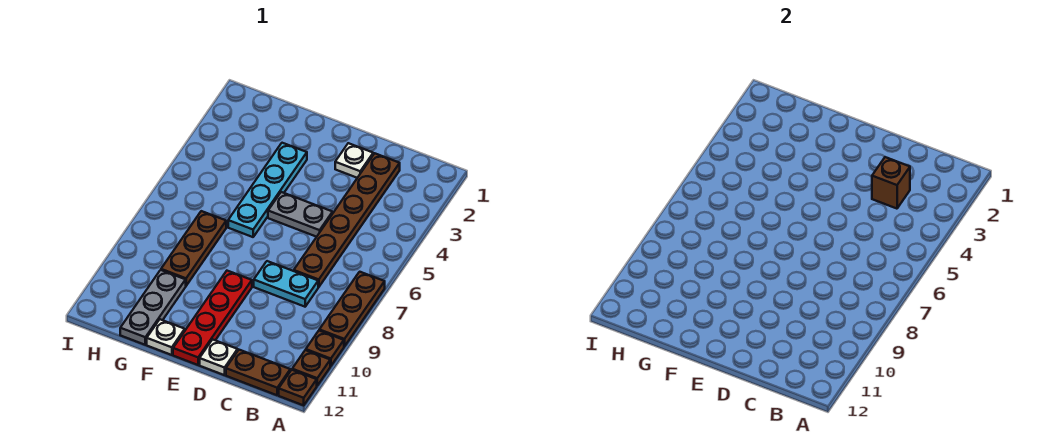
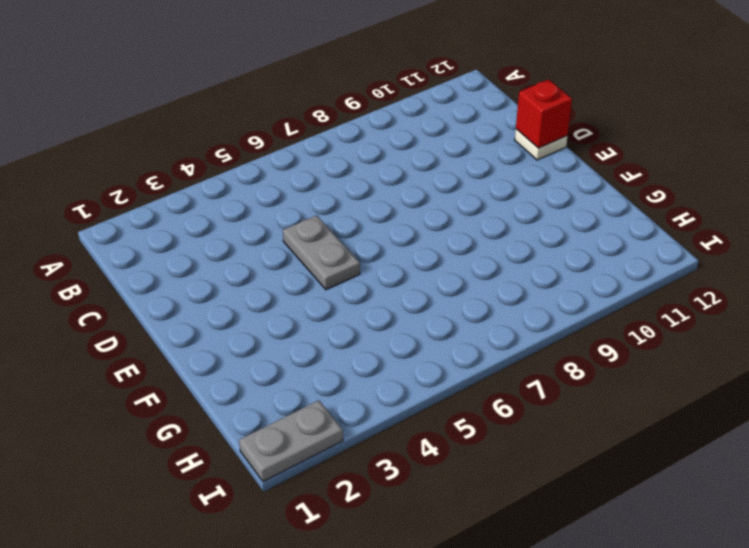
red 1x1 brick [516,79,572,148] -> none
grey 1x2 plate [239,400,343,482] -> none
none -> brown 1x3 plate [319,272,385,347]
none -> brown 1x1 plate [306,331,344,366]
none -> brown 1x1 plate [292,350,330,386]

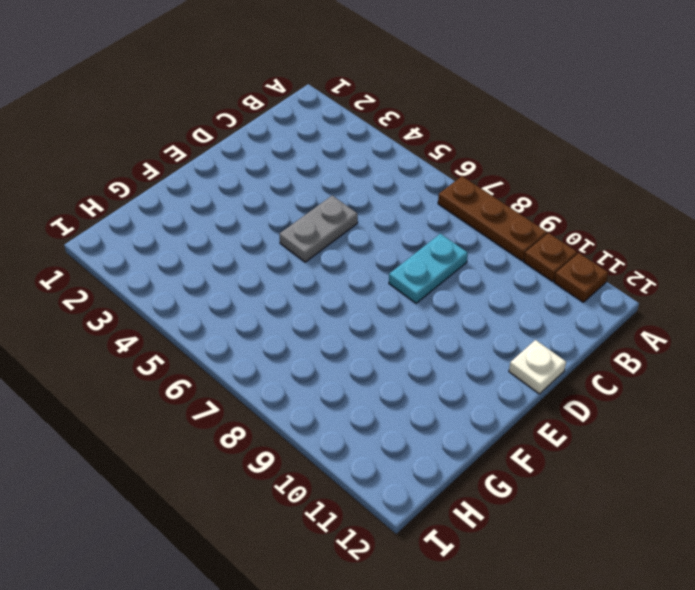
none -> brown 1x1 plate [279,370,317,405]
none -> brown 1x2 plate [226,350,290,395]
none -> brown 1x6 plate [294,153,400,287]

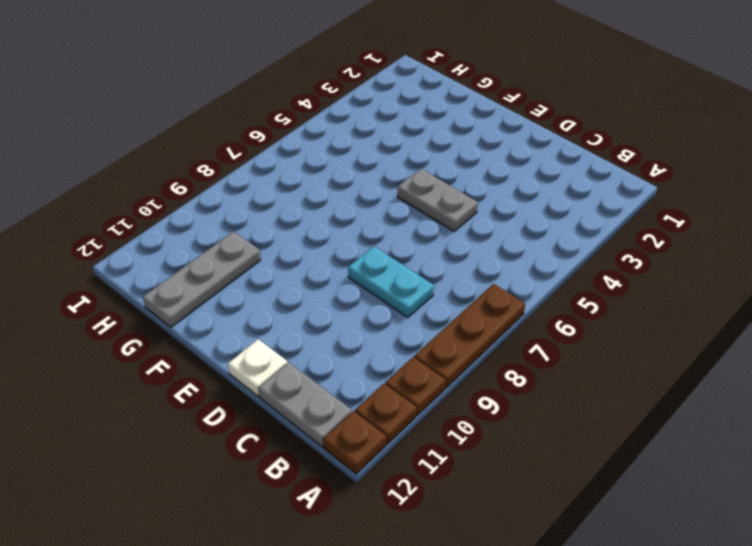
grey 1x2 plate [258,362,352,447] -> brown 1x2 plate [226,350,290,395]
none -> brown 1x6 plate [294,153,400,287]
none -> white 1x1 plate [335,143,373,178]
none -> red 1x4 plate [173,271,252,365]

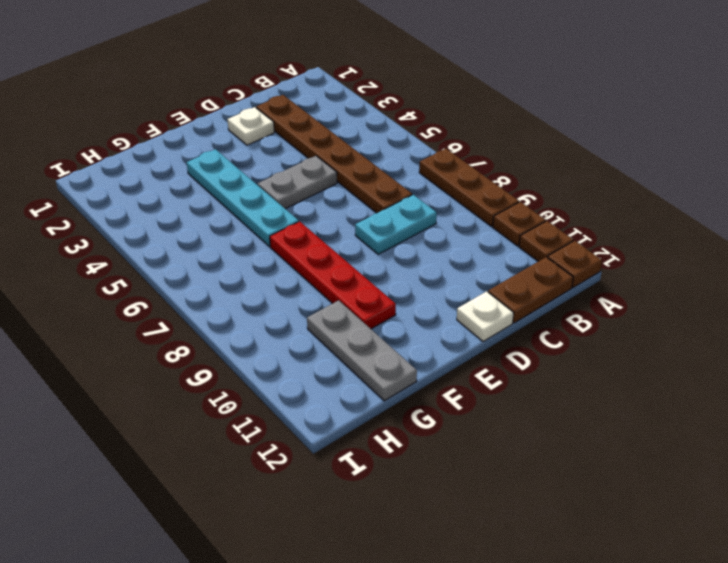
red 1x4 plate [270,221,396,329] -> red 1x4 plate moved to [173,271,252,365]
none -> white 1x1 plate [147,319,185,355]
none -> brown 1x3 plate [161,211,226,286]
none -> brown 1x1 brick [872,157,910,209]

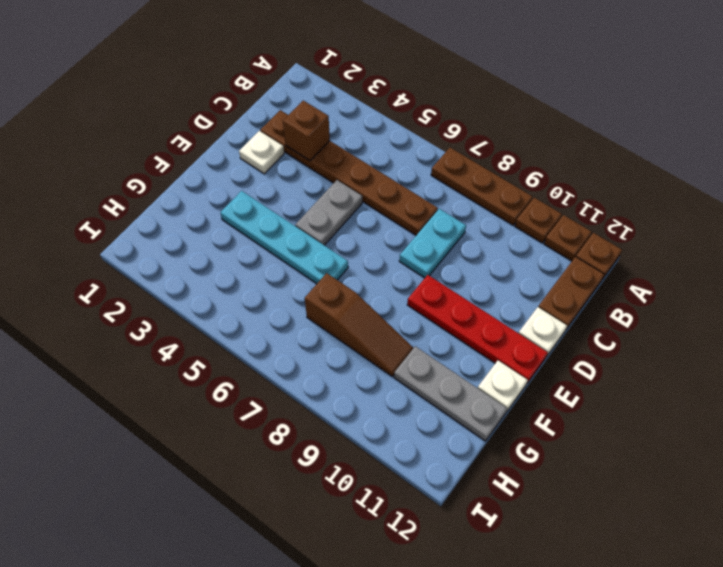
brown 1x3 slope [305,273,413,376] -> brown 1x3 plate [161,211,226,286]

